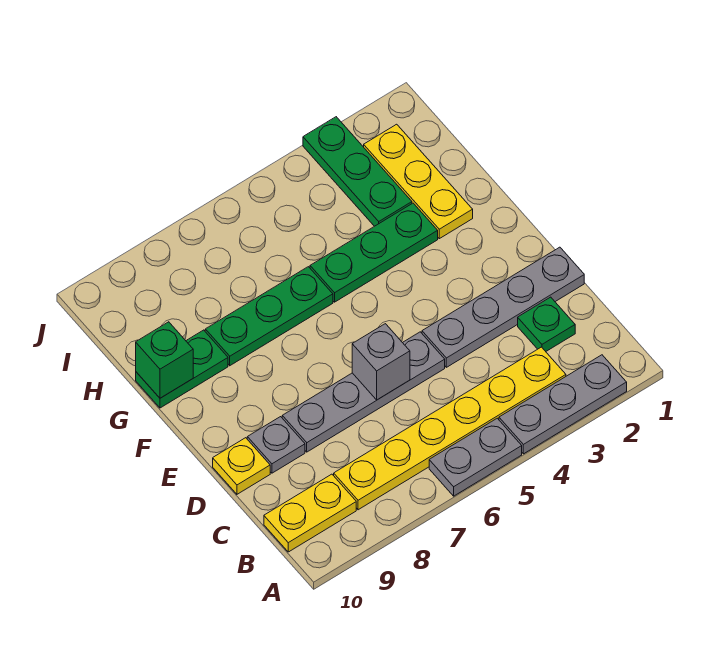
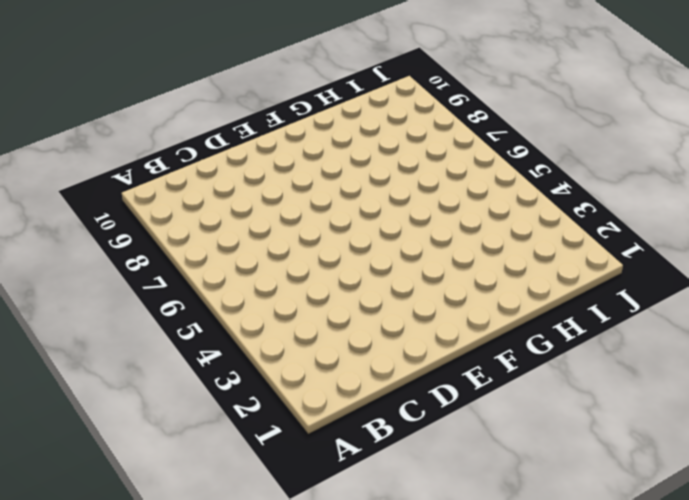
none -> grey 1x3 plate [499,355,627,454]
none -> grey 1x2 plate [429,418,522,496]
none -> yellow 1x6 plate [334,347,566,510]

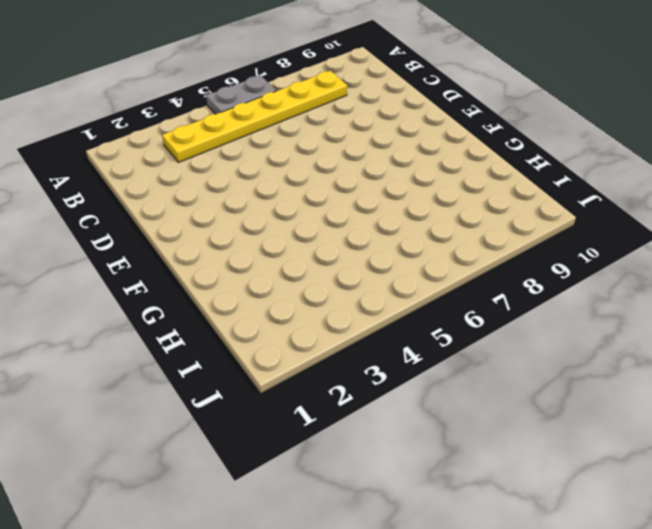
none -> grey 1x3 plate [499,355,627,454]
none -> yellow 1x2 plate [264,474,356,552]
none -> green 1x1 plate [518,297,575,351]

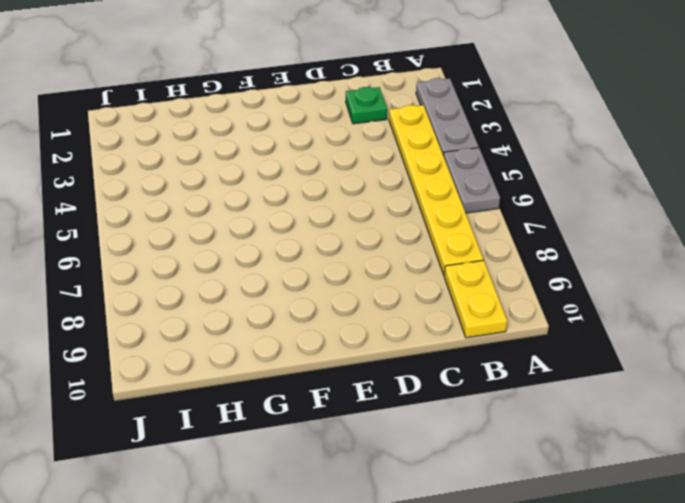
none -> grey 1x4 plate [422,247,584,367]
none -> grey 1x4 plate [282,332,445,452]
none -> grey 1x1 plate [247,417,305,473]

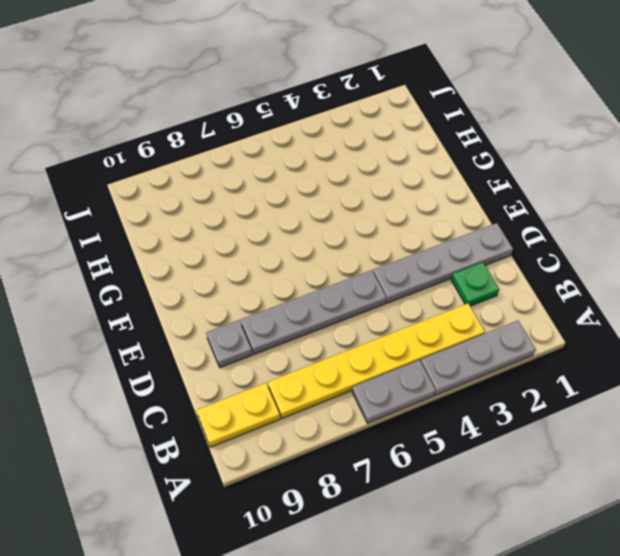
none -> yellow 1x1 plate [213,438,270,494]
none -> yellow 1x3 plate [364,124,473,239]
none -> green 1x3 plate [310,203,438,302]

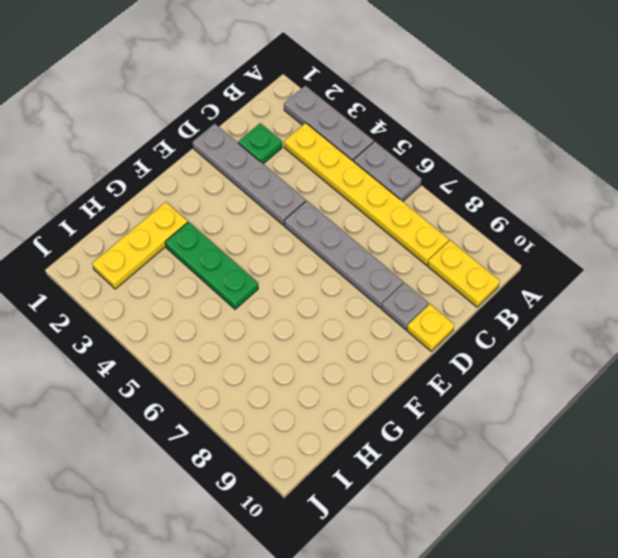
none -> green 1x3 plate [205,267,333,365]
none -> green 1x2 plate [136,330,228,408]
none -> green 1x3 plate [303,117,412,226]

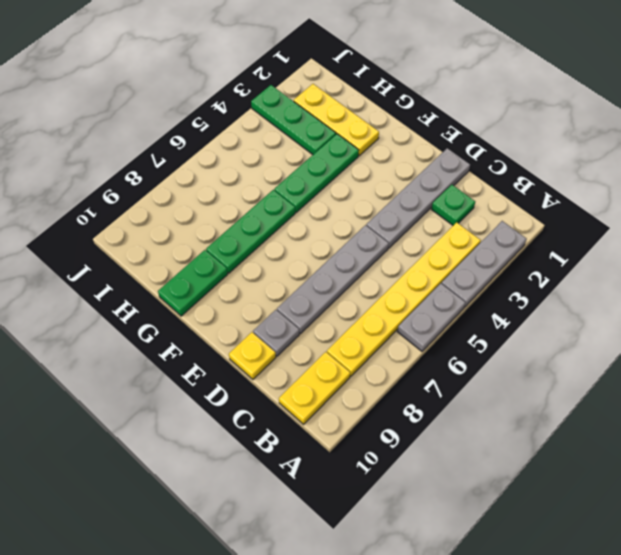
none -> grey 1x1 brick [352,324,410,400]
none -> green 1x1 brick [136,322,193,398]

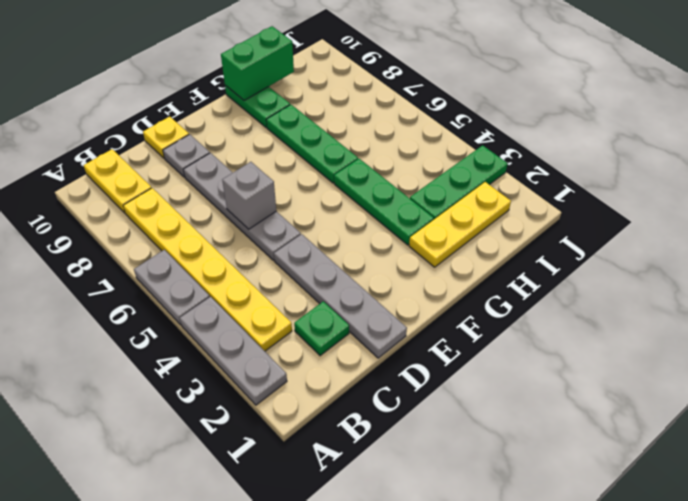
green 1x2 brick [221,26,294,100] -> green 1x1 brick [136,322,193,398]

